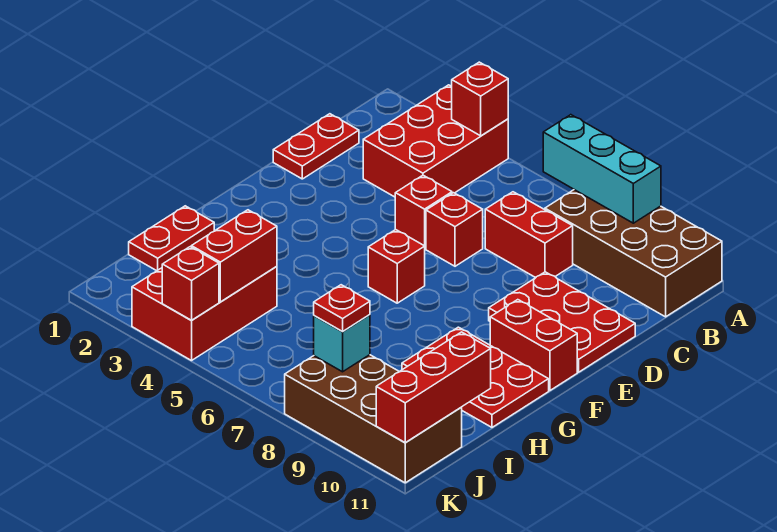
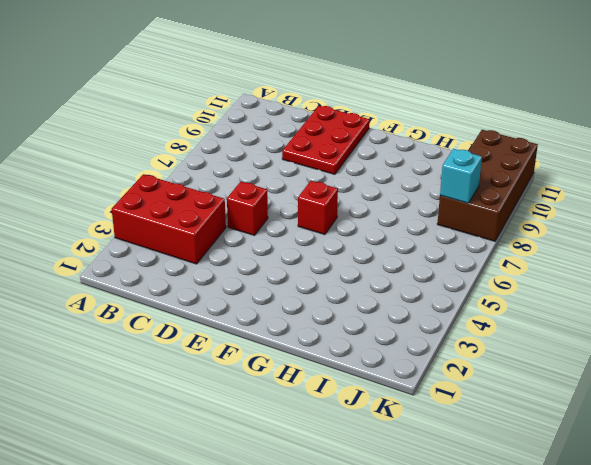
none -> brown 2x4 brick [545,190,722,317]
none -> red 1x2 plate [273,114,359,179]
none -> red 1x2 brick [485,192,573,278]

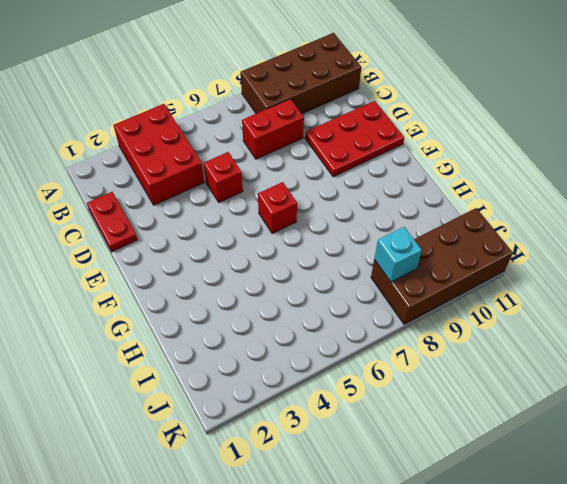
none -> red 1x1 brick [426,193,483,266]
none -> red 1x2 brick [490,300,577,391]
none -> red 2x3 plate [402,327,549,427]

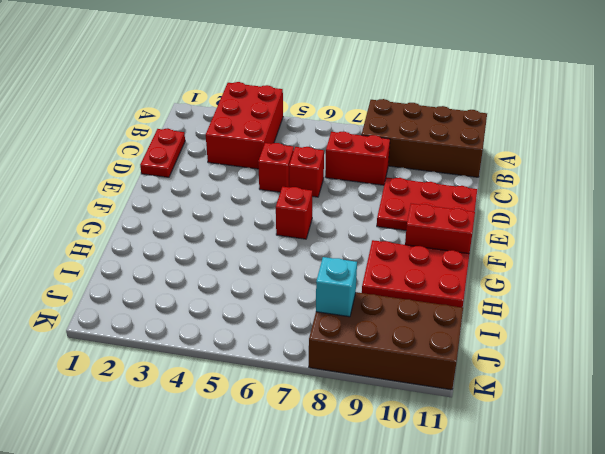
none -> red 1x2 plate [129,206,214,271]
none -> red 2x3 brick [132,266,277,361]
none -> red 1x1 brick [452,62,508,136]

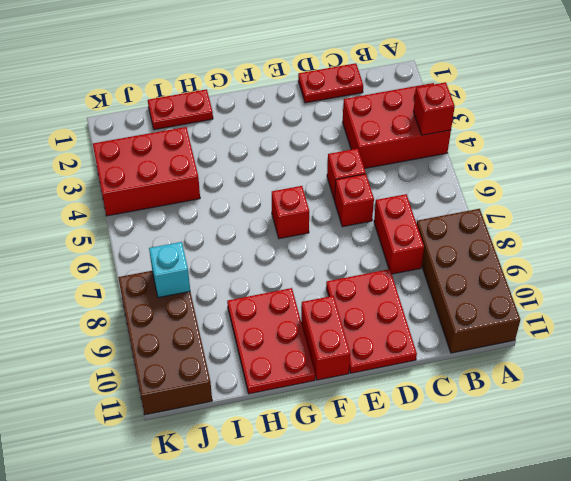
none -> cyan 1x3 brick [543,115,661,223]
none -> red 1x2 brick [191,210,277,302]
none -> red 1x3 brick [376,332,491,443]

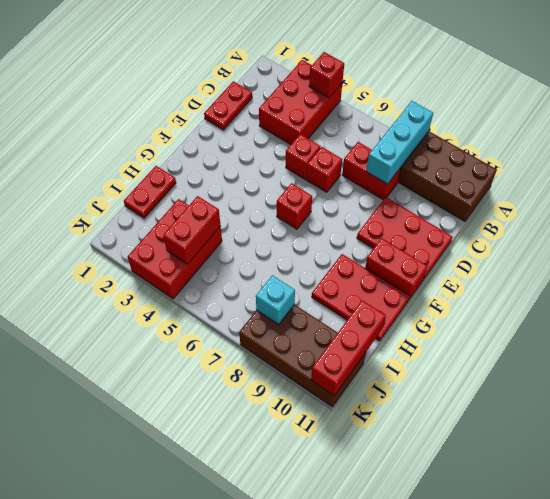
cyan 1x3 brick [366,101,433,184] -> cyan 1x3 brick turned to [543,115,661,223]
none -> red 1x1 brick [162,247,219,320]
none -> red 1x1 plate [314,285,370,331]

